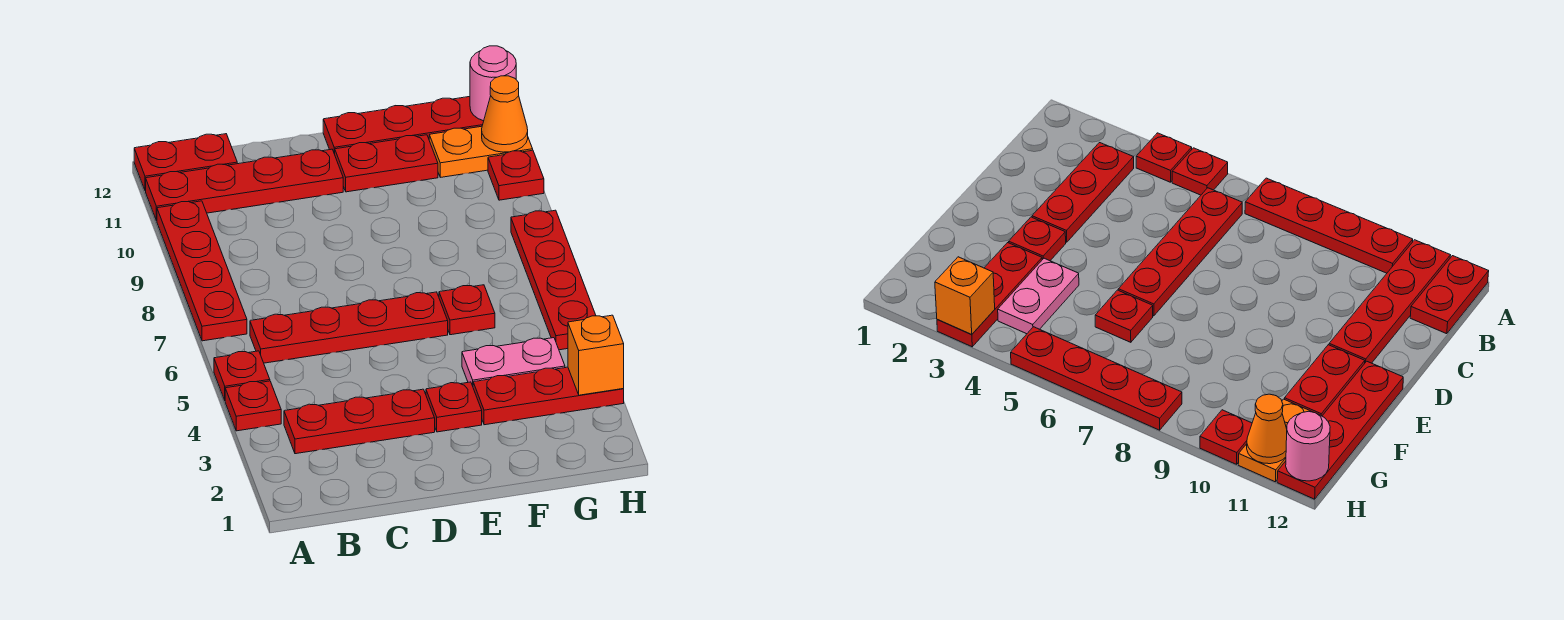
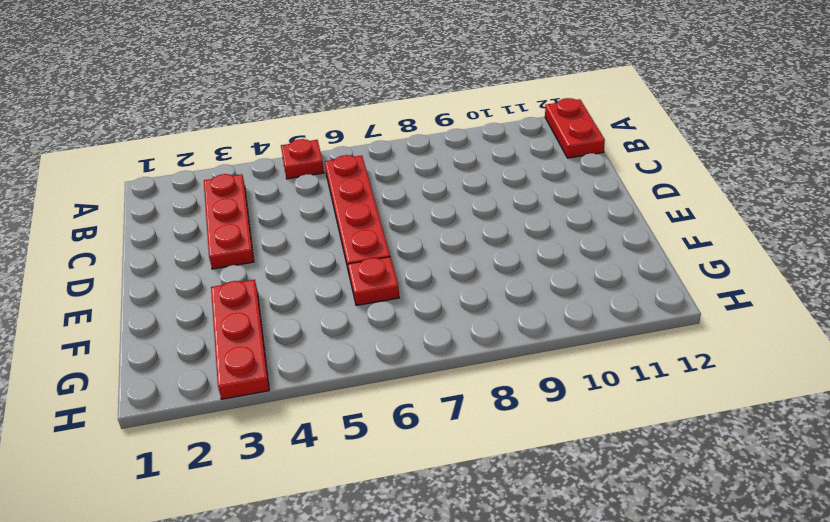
none -> red 1x1 plate [225,381,281,431]
none -> red 1x4 plate [157,201,247,341]
none -> red 1x4 plate [146,149,343,221]

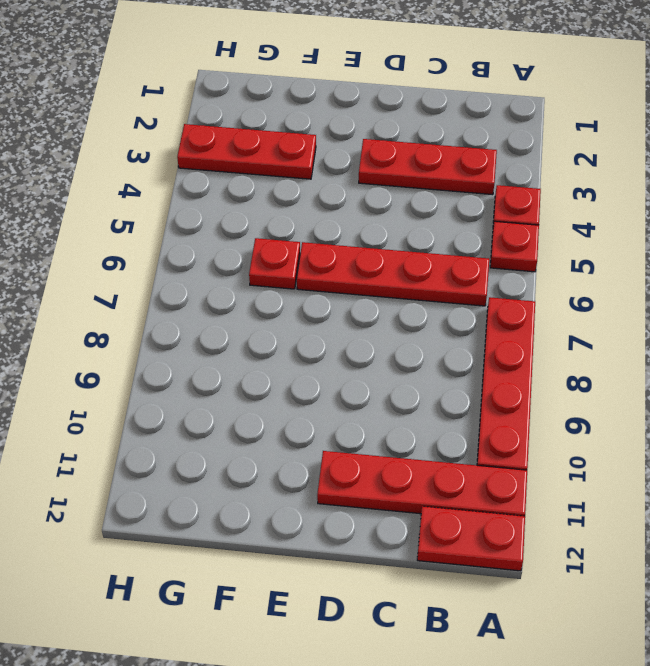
none -> red 1x1 plate [426,382,482,432]
none -> red 1x2 plate [335,135,438,192]
none -> red 1x4 plate [323,97,484,154]

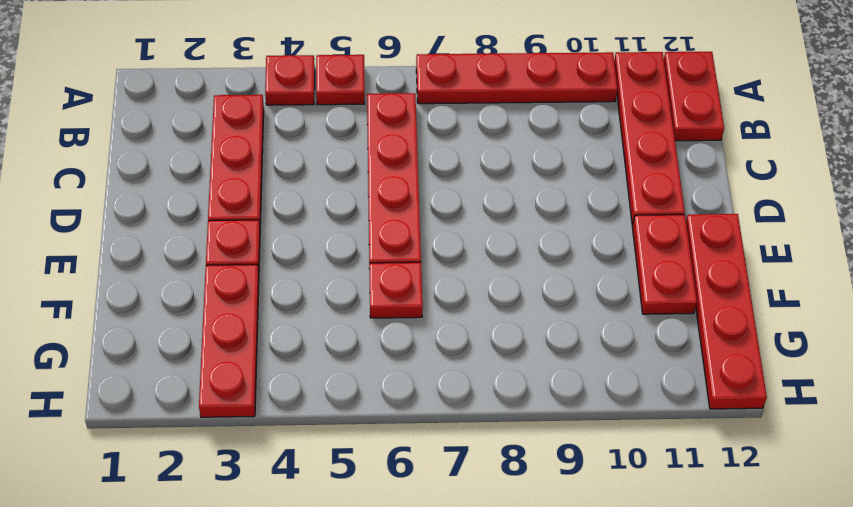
none -> pink 1x2 plate [462,338,565,386]
none -> orange 1x2 plate [429,126,533,177]
none -> red 1x4 plate [511,210,596,350]

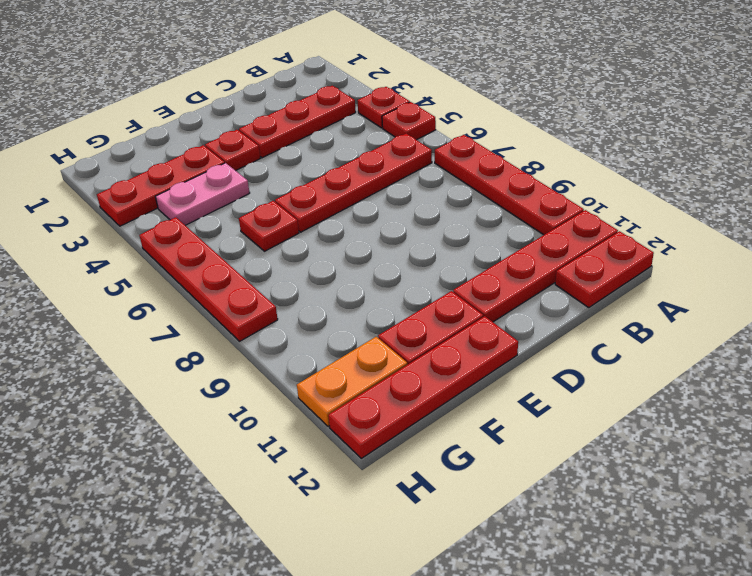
none -> red 1x1 plate [488,150,544,200]
none -> orange 1x1 brick [568,315,624,395]
none -> orange 1x1 cone [482,76,528,152]

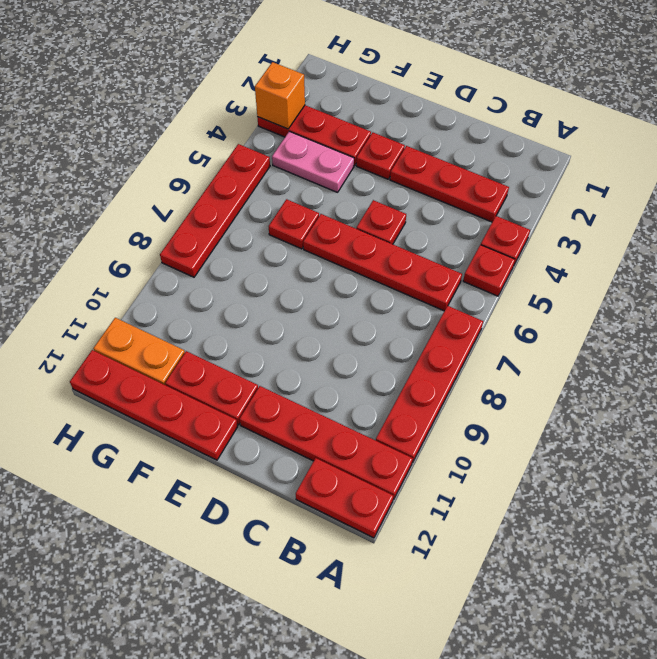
red 1x1 plate [356,200,406,244] -> red 1x1 plate moved to [488,150,544,200]
none -> orange 1x1 cone [482,76,528,152]
none -> pink 1x1 round brick [470,46,516,121]

